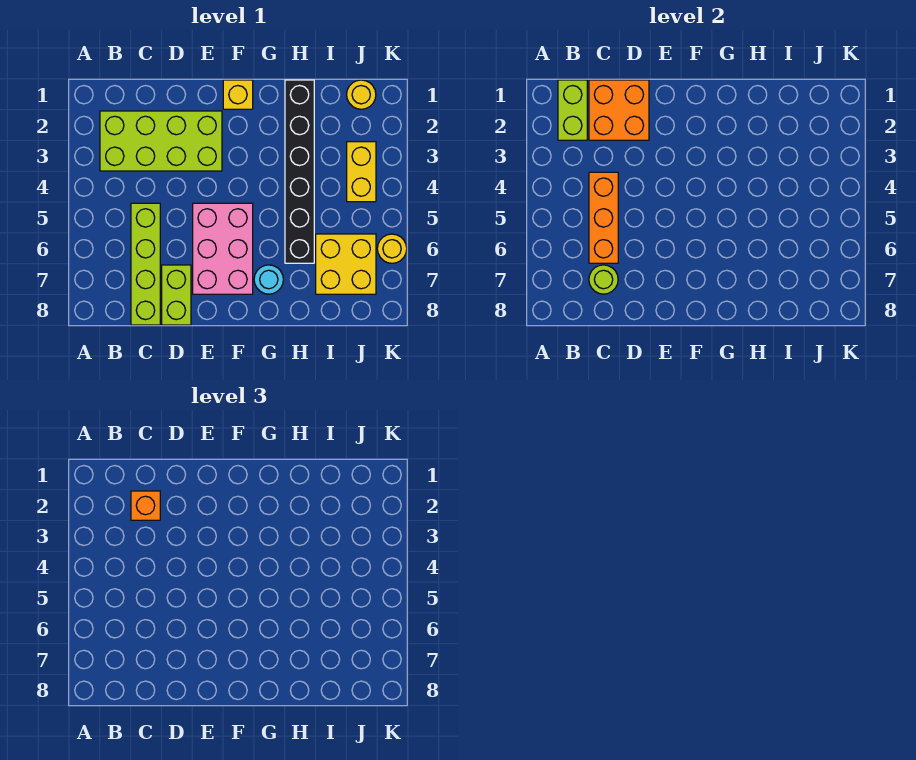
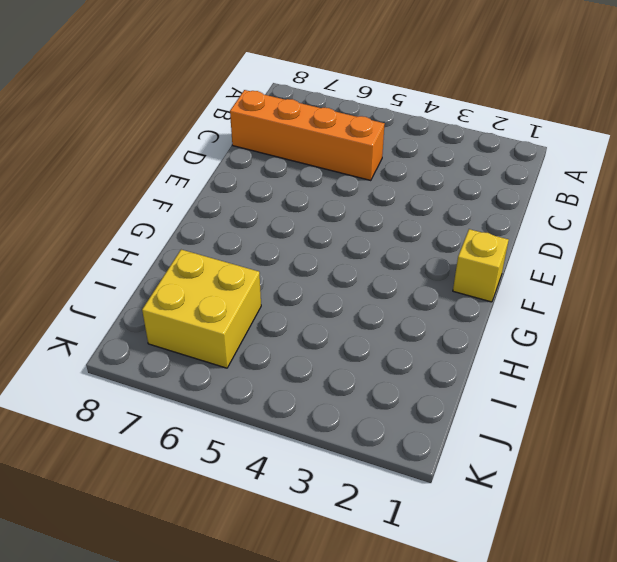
orange 1x4 brick [230,90,385,181] -> lime 1x4 brick [131,203,160,325]
none -> lime 2x4 brick [100,111,222,171]
none -> lime 1x2 brick [162,265,191,325]
none -> pink 2x3 brick [193,203,253,294]

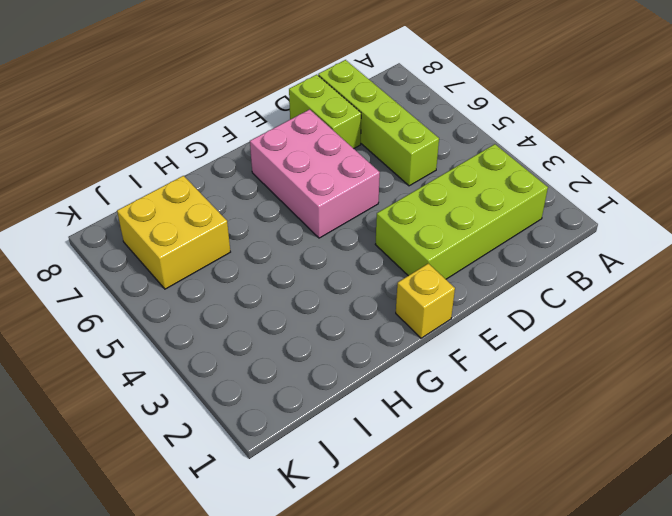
none -> cyan 1x1 round brick [254,265,283,294]
none -> black 1x6 brick [285,80,314,263]
none -> yellow 1x1 round brick [347,80,376,109]

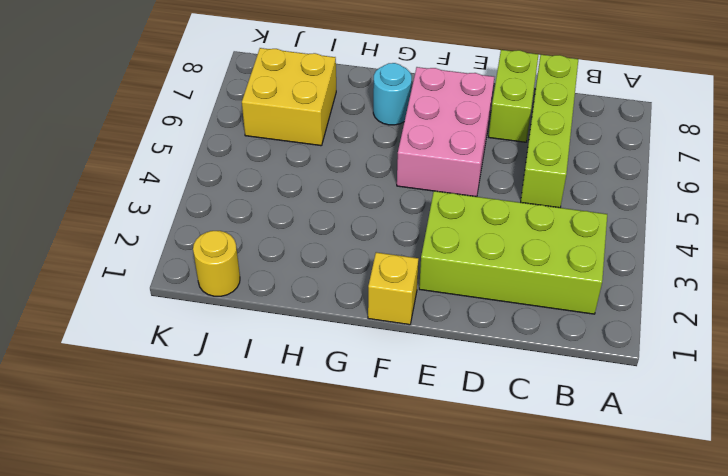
none -> black 1x6 brick [285,80,314,263]
none -> yellow 1x2 brick [347,142,376,202]
none -> yellow 1x1 round brick [377,234,407,263]

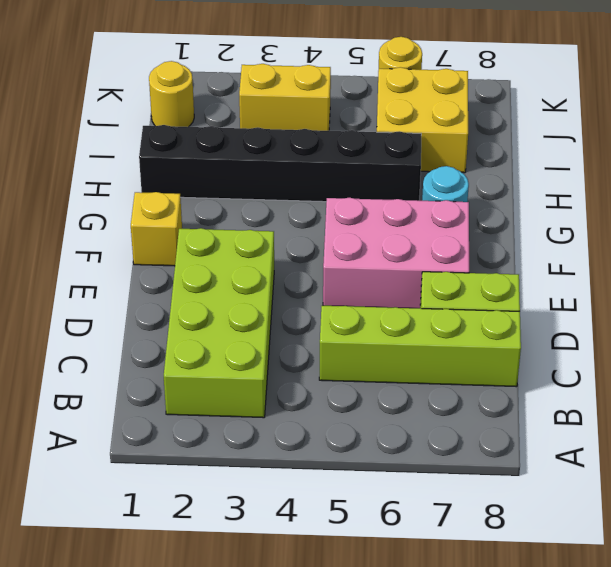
none -> lime 1x2 brick [558,80,587,140]
none -> orange 2x2 brick [589,80,649,140]
none -> orange 1x3 brick [589,172,618,263]

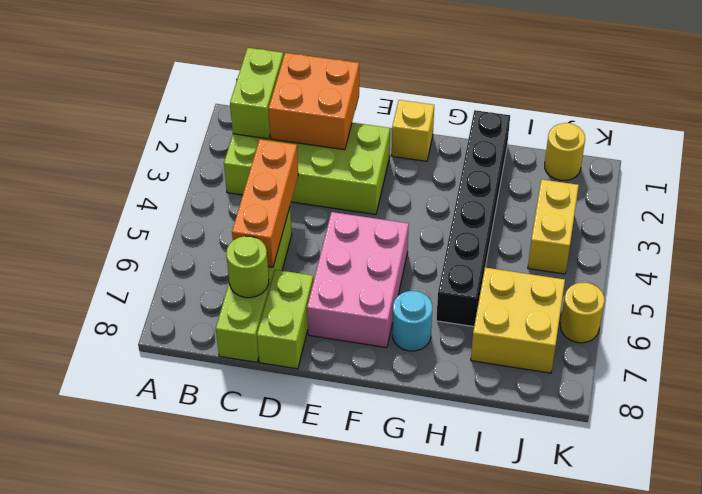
none -> orange 1x1 brick [131,491,160,520]

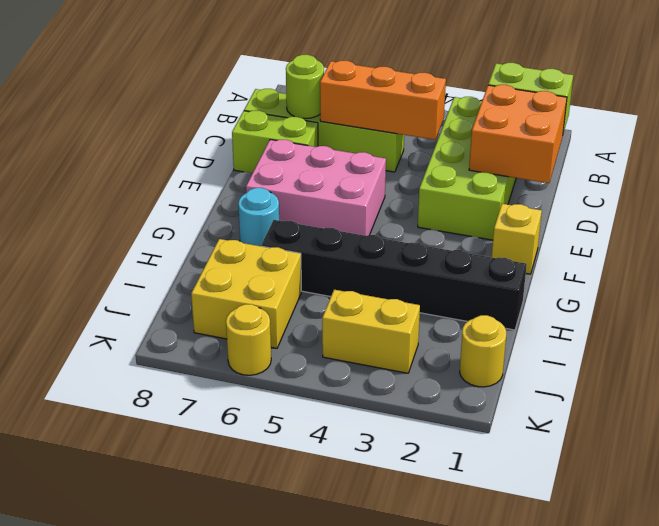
none -> orange 1x1 brick [131,491,160,520]

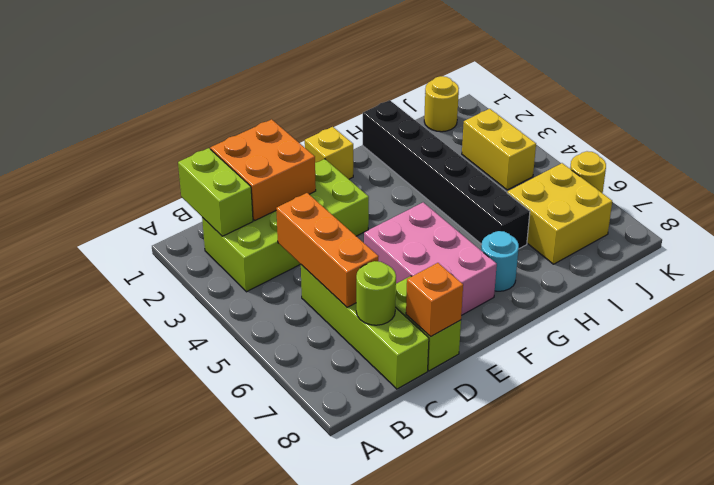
orange 1x1 brick [406,263,463,337] -> orange 1x1 brick moved to [131,491,160,520]

